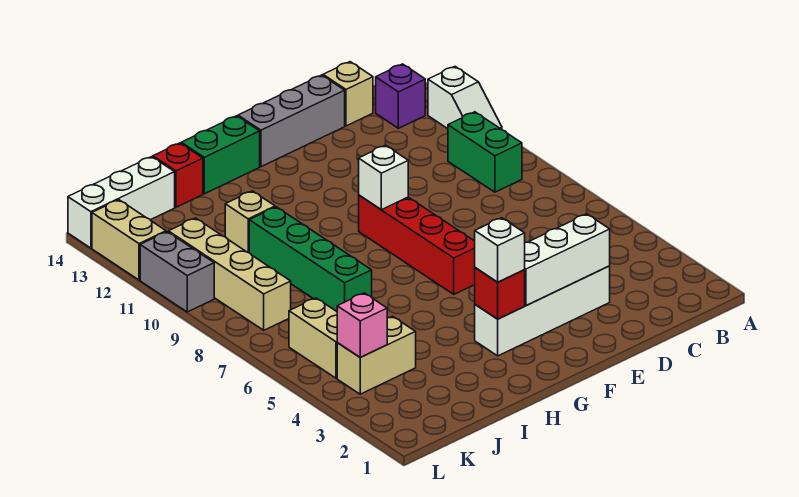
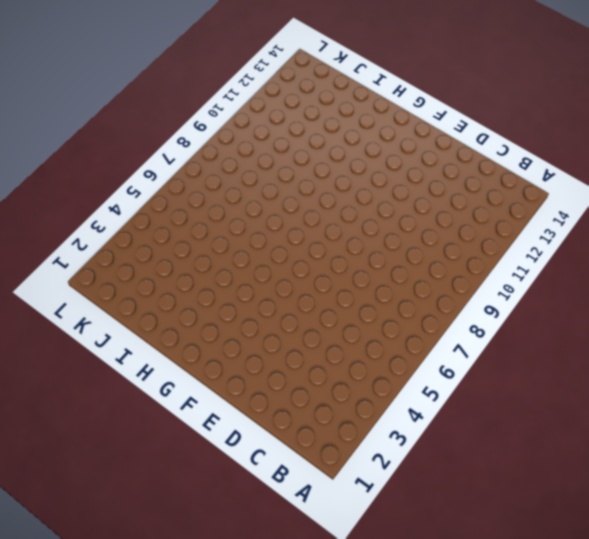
none -> white 1x2 slope [428,67,502,130]
none -> green 1x2 brick [448,112,522,192]
none -> purple 1x1 brick [376,64,425,128]

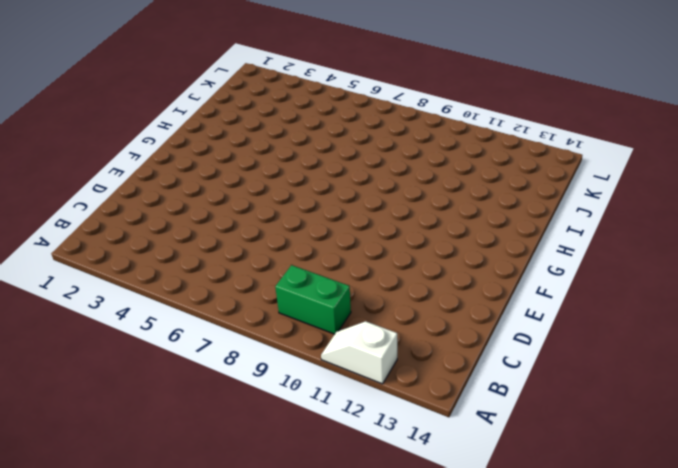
none -> purple 1x1 brick [376,64,425,128]
none -> tan 1x1 brick [323,62,373,126]
none -> white 1x4 brick [475,266,610,356]

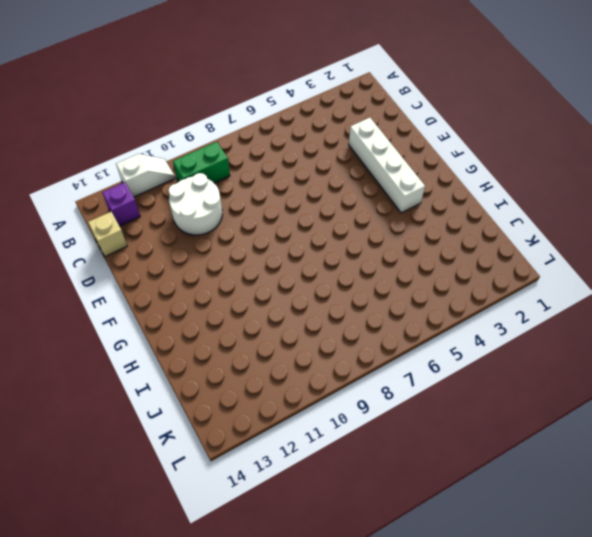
white 2x2 round brick [169,173,222,235] -> none
none -> grey 1x3 brick [238,75,345,167]
none -> red 1x4 brick [359,195,475,294]
none -> green 1x2 brick [181,116,260,194]

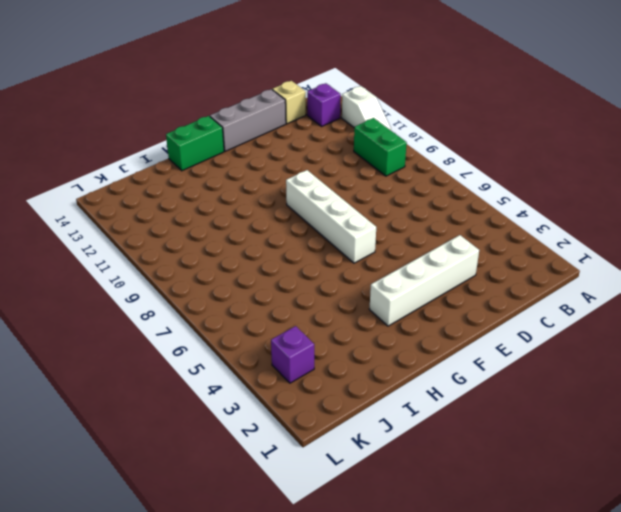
white 1x4 brick [286,170,376,263] -> red 1x4 brick [359,195,475,294]
purple 1x1 brick [271,326,314,383] -> none
none -> green 1x4 brick [249,207,372,311]
none -> tan 1x1 brick [225,191,275,253]
none -> red 1x1 brick [153,143,203,207]

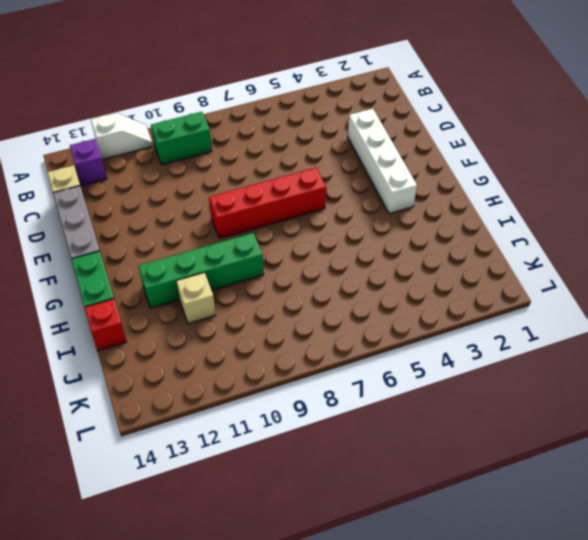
green 1x4 brick [139,233,264,308] -> green 1x4 brick moved to [249,207,372,311]
none -> tan 1x2 brick [337,316,416,394]
none -> white 1x3 brick [68,157,175,248]
none -> tan 1x2 brick [289,298,337,378]

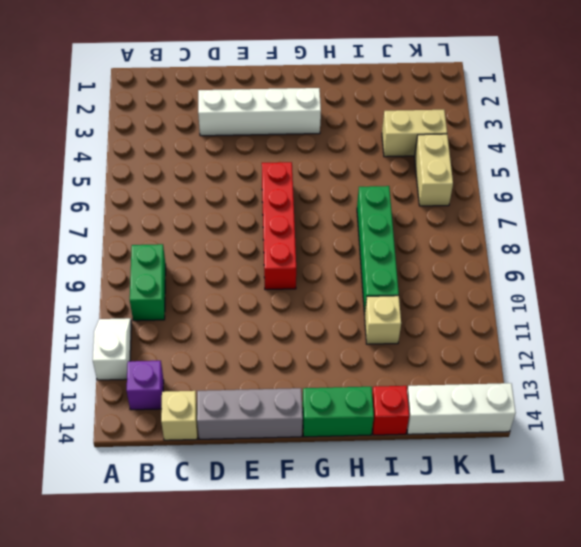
none -> tan 1x4 brick [169,218,291,330]
none -> grey 1x2 brick [140,232,214,312]
none -> tan 1x2 brick [92,200,166,280]

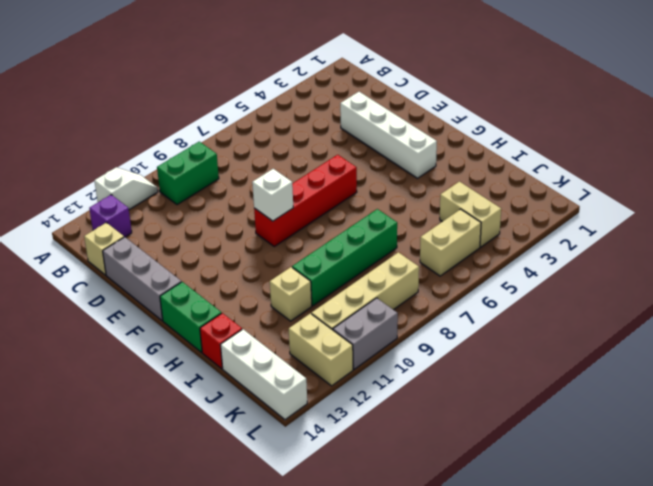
tan 1x2 brick [289,313,353,386] -> tan 1x2 brick turned to [92,200,166,280]
none -> white 1x3 brick [525,214,610,306]
none -> red 1x1 brick [475,268,525,319]
none -> pink 1x1 brick [337,293,387,357]

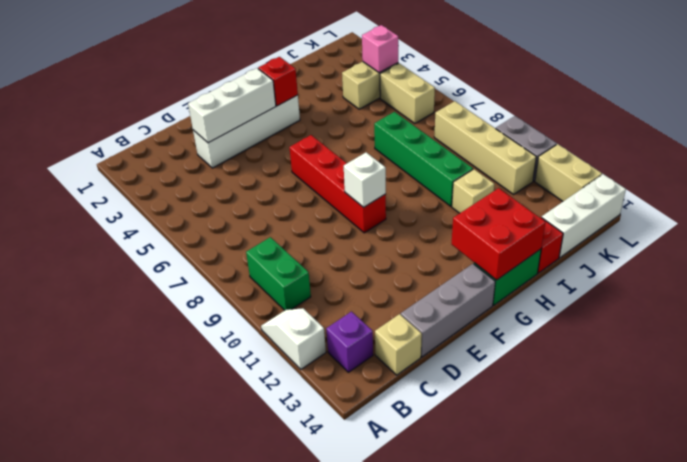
red 2x2 brick [452,188,545,280] -> none
none -> white 1x1 brick [475,218,525,282]

